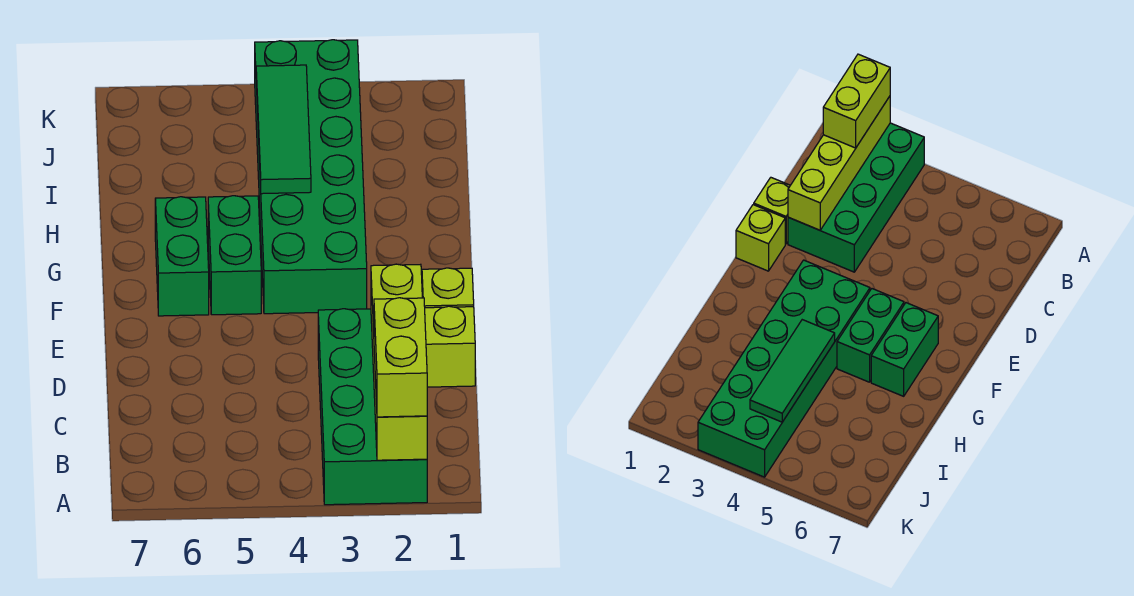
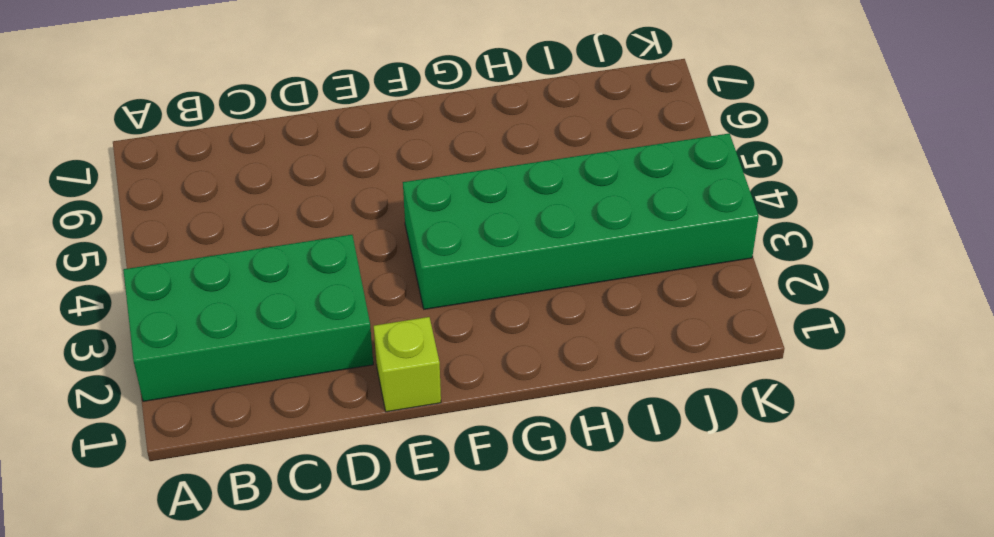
none -> lime 1x1 brick [425,306,475,387]
none -> green 1x2 brick [208,196,261,315]

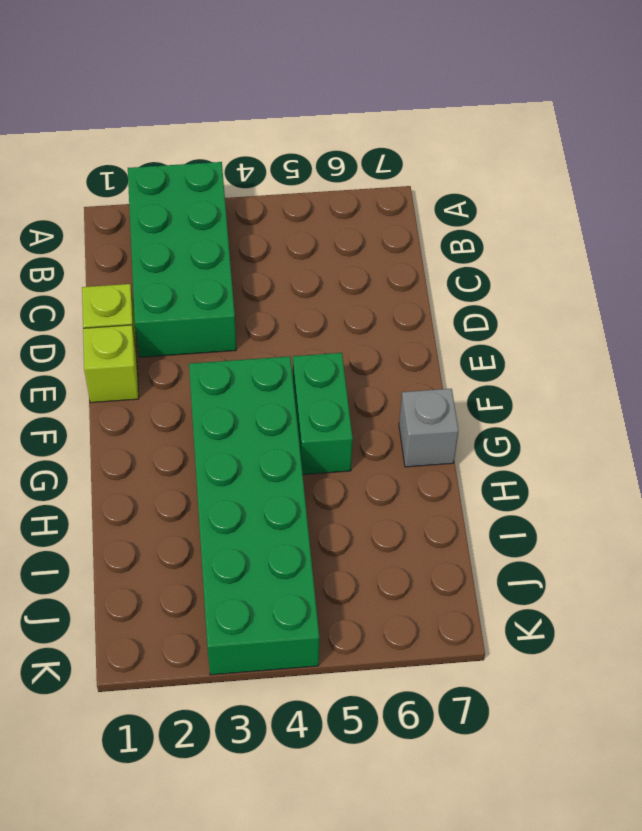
grey 1x1 brick [399,389,459,467] -> none
none -> green 1x2 brick [155,197,209,316]
none -> lime 1x4 brick [371,264,427,460]

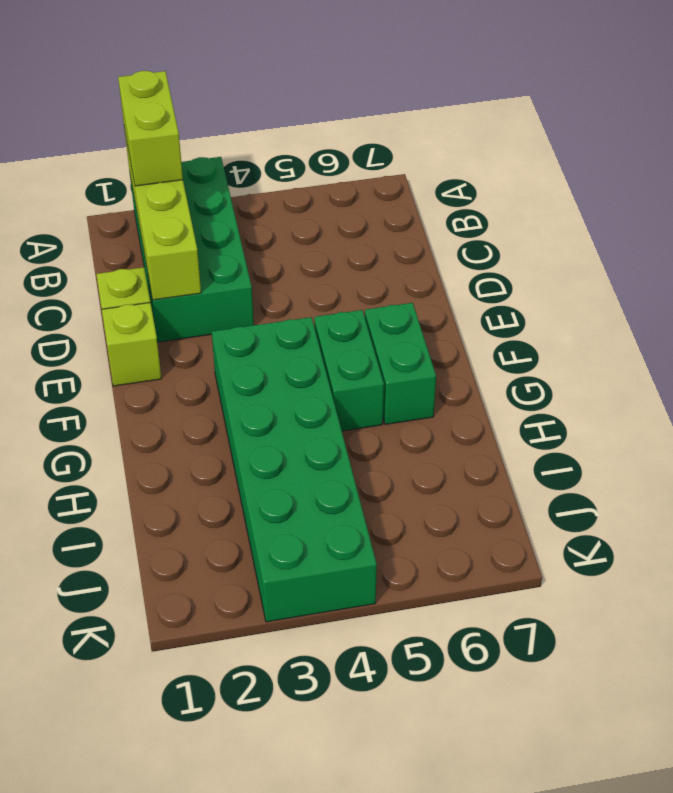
none -> green 1x3 tile [256,65,311,194]

